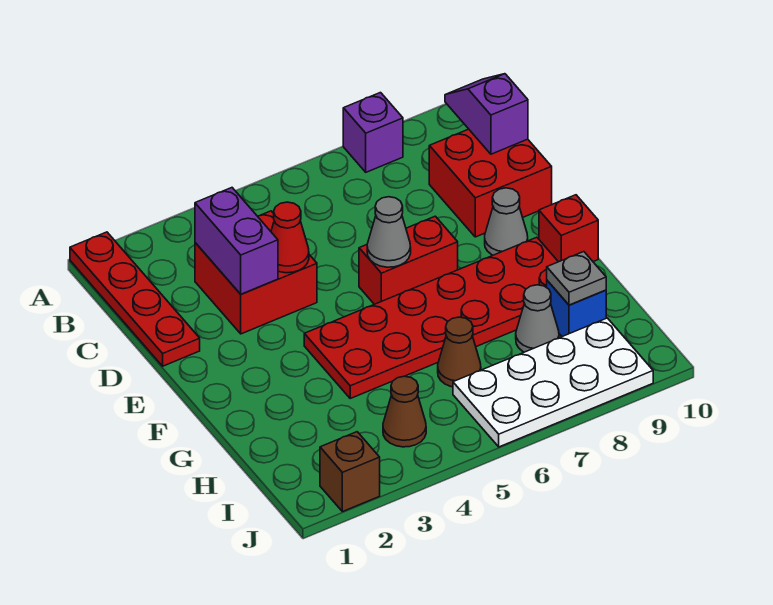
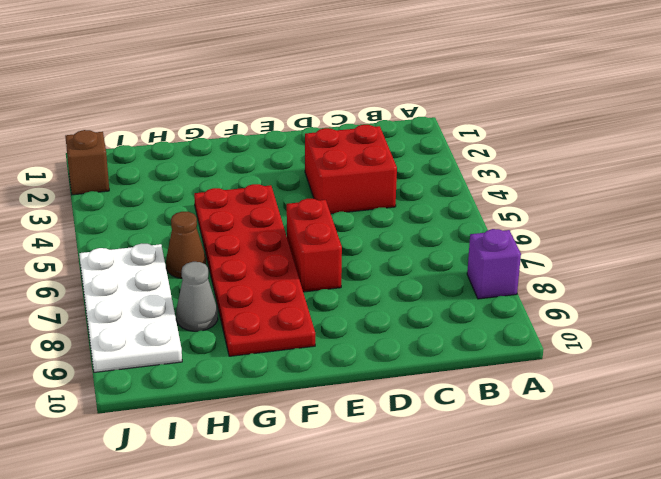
none -> red 1x4 plate [70,232,200,366]
none -> red 2x2 brick [429,129,552,237]
none -> grey 1x1 cone [485,188,528,255]

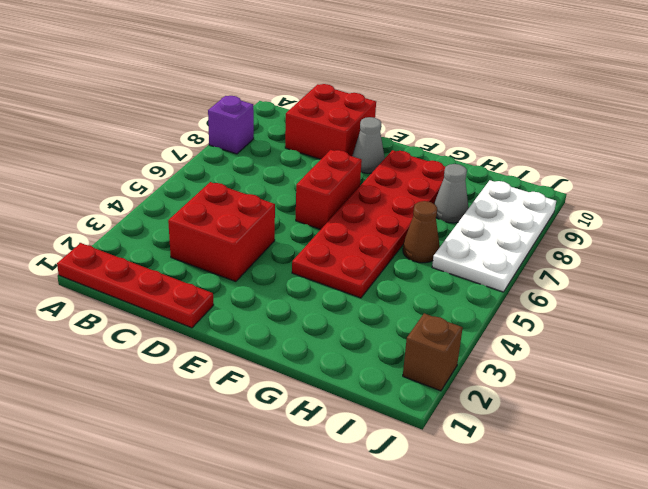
none -> red 1x1 brick [539,195,598,262]
none -> blue 1x1 brick [547,281,606,337]
none -> brown 1x1 cone [383,376,426,447]

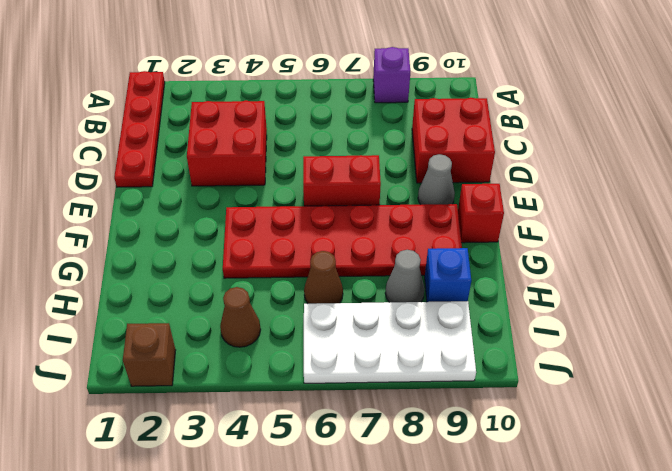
none -> purple 1x2 slope [445,74,528,154]
none -> purple 1x2 brick [195,188,278,294]
none -> red 1x1 cone [271,202,309,273]

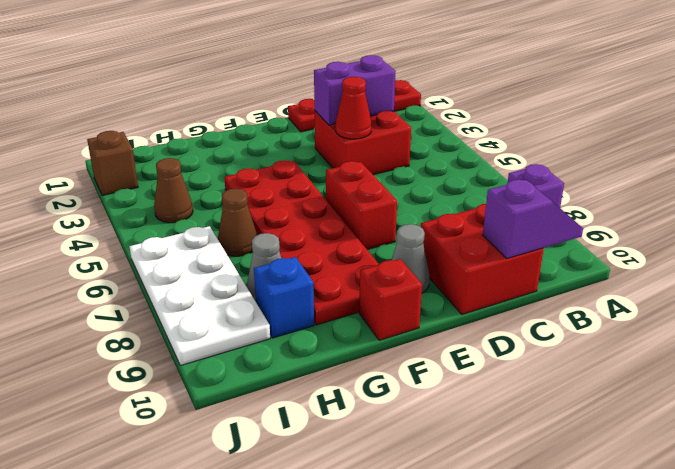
none -> grey 1x1 cone [367,197,411,267]
none -> grey 1x1 plate [547,252,606,305]

